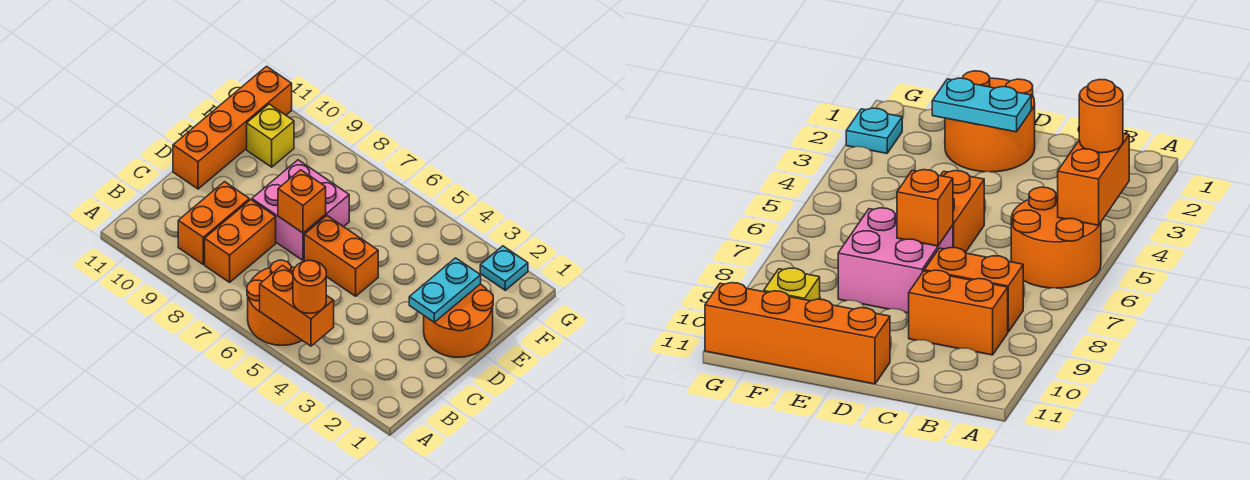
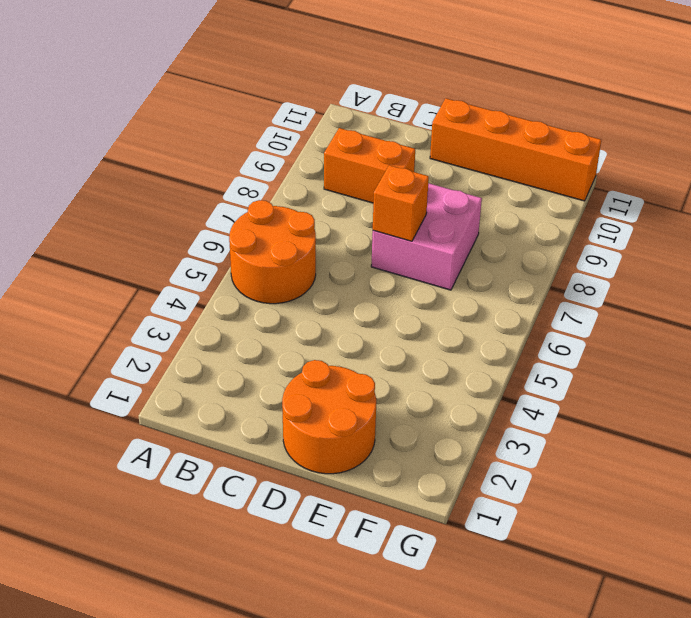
none -> orange 1x2 brick [205,200,276,282]
none -> orange 1x2 brick [304,216,378,296]
none -> yellow 1x1 brick [247,104,294,167]

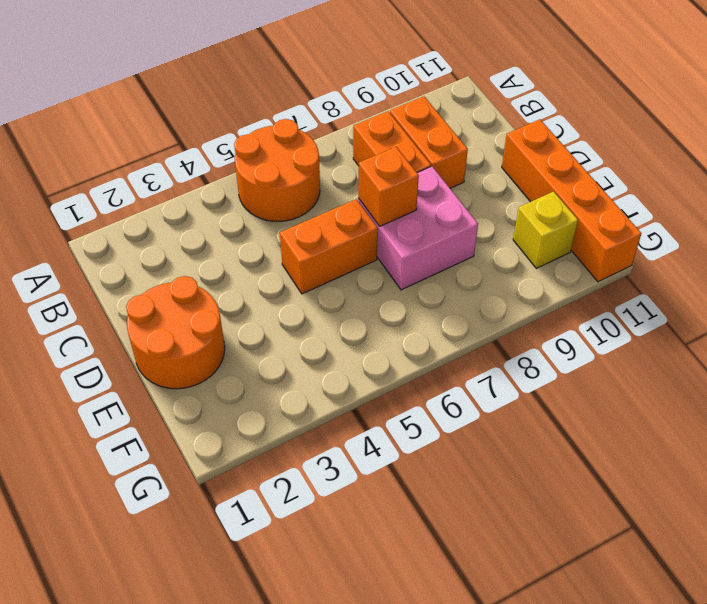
none -> cyan 1x1 plate [480,246,528,290]
none -> orange 1x2 brick [260,265,334,346]
none -> cyan 1x2 plate [409,258,481,323]

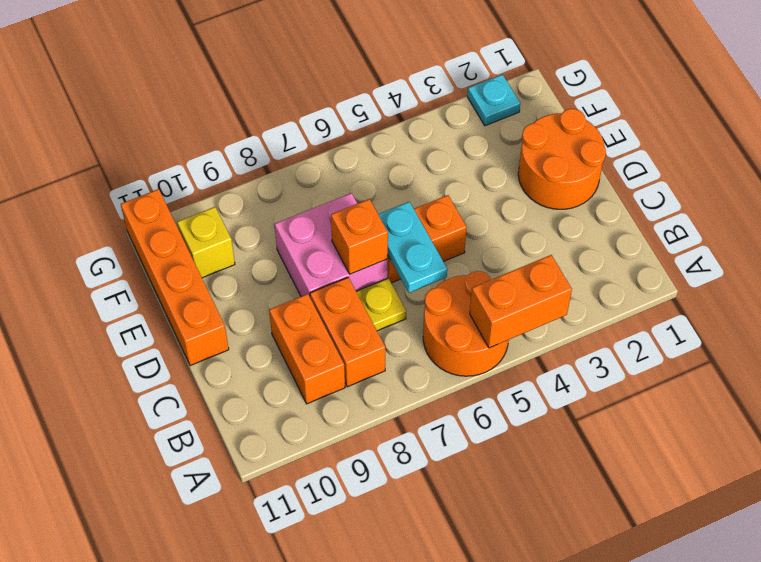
cyan 1x2 plate [378,202,447,293] -> cyan 1x2 plate moved to [409,258,481,323]
yellow 1x1 plate [356,278,406,331] -> none
none -> orange 1x1 round brick [293,261,326,313]

